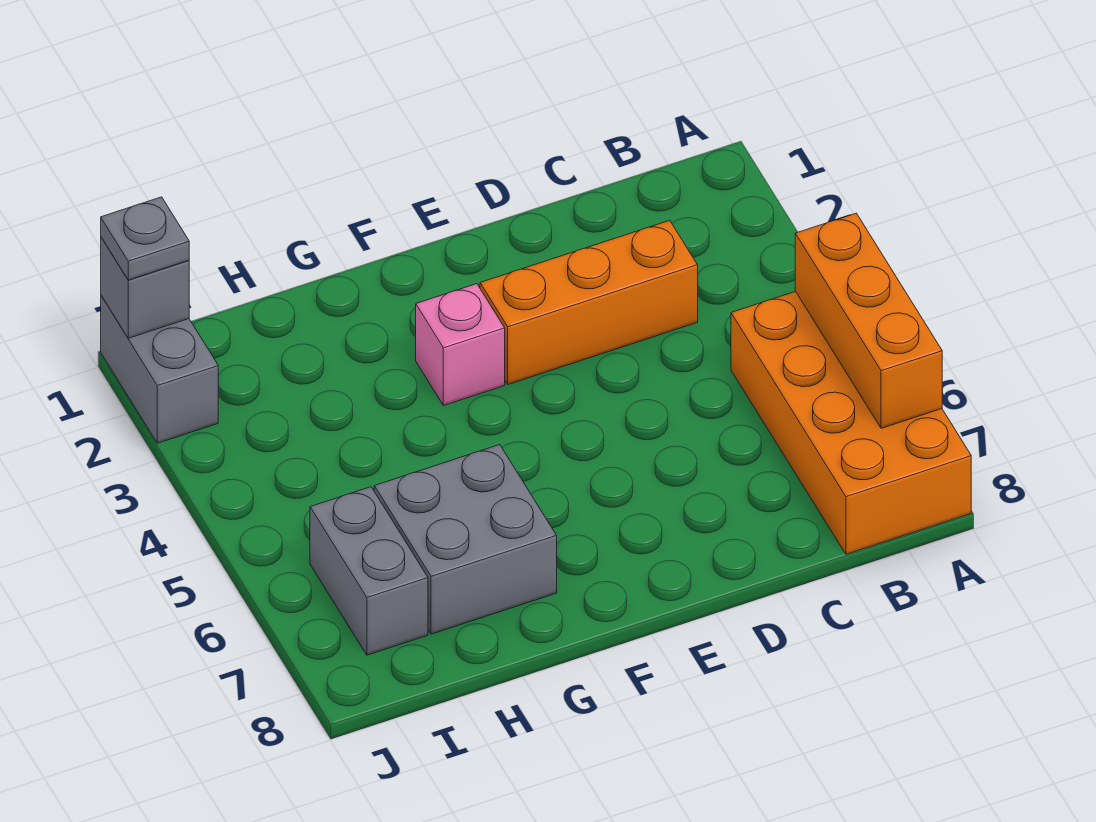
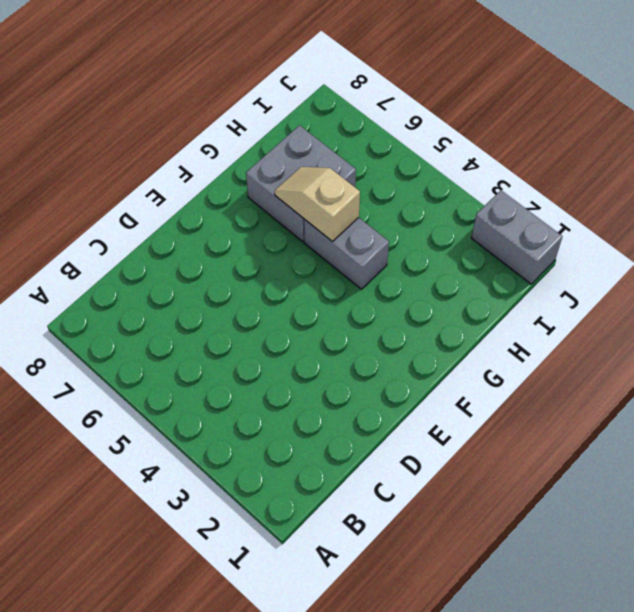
grey 1x2 brick [304,218,389,289] -> grey 1x2 brick moved to [310,487,428,655]
tan 1x2 slope [275,167,360,242] -> none
none -> orange 2x4 brick [731,291,971,554]
none -> orange 1x3 brick [480,220,698,384]

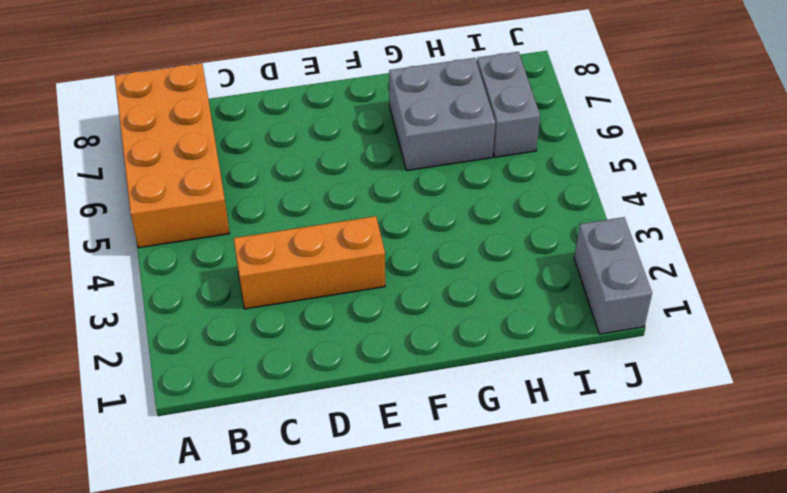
none -> pink 1x1 brick [416,284,505,406]
none -> orange 1x3 brick [795,213,942,428]

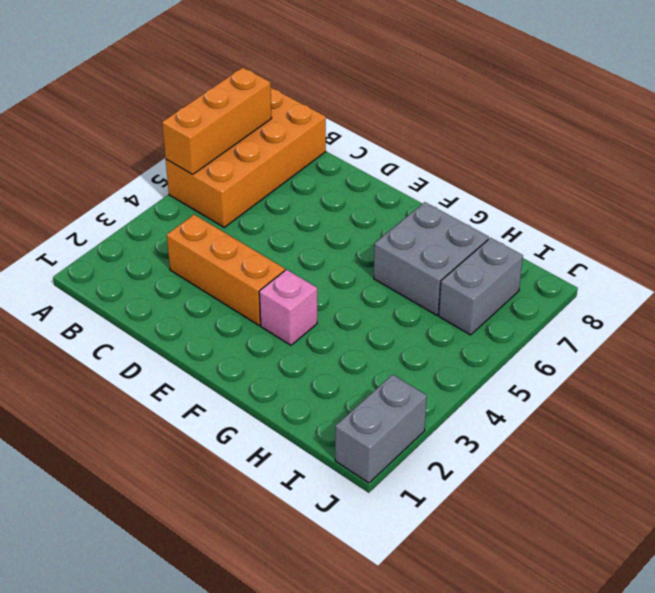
none -> grey 1x1 brick [101,238,189,338]
none -> grey 1x1 plate [101,197,189,280]

